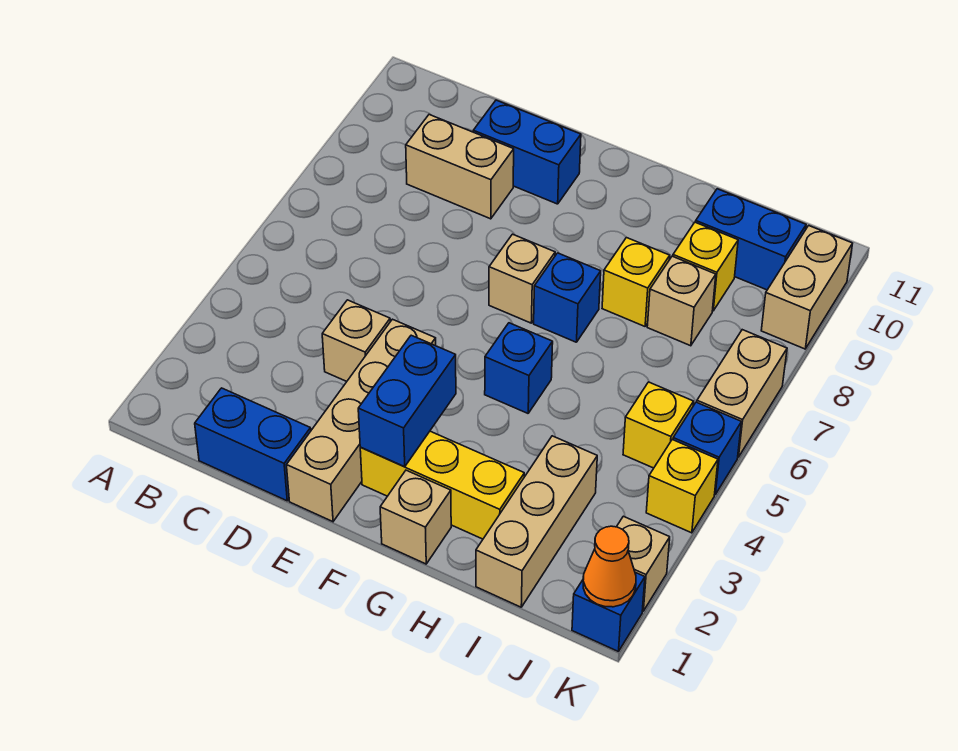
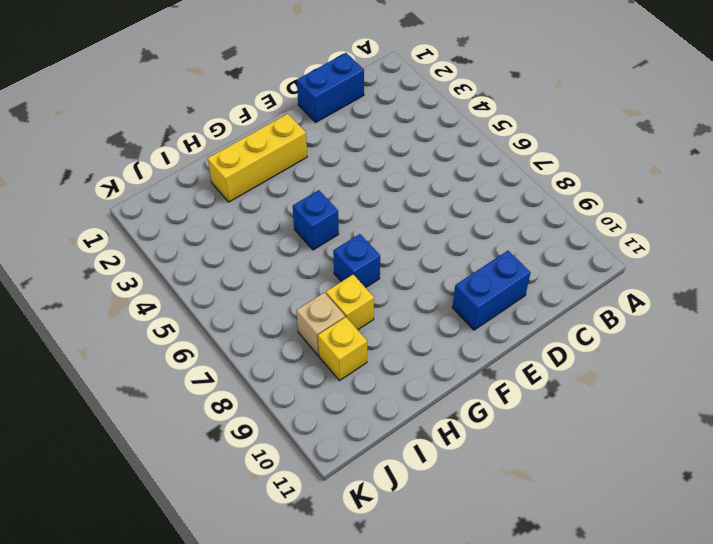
none -> tan 1x2 brick [406,115,514,219]
none -> tan 1x1 brick [322,300,390,381]
none -> tan 1x4 brick [287,319,436,522]

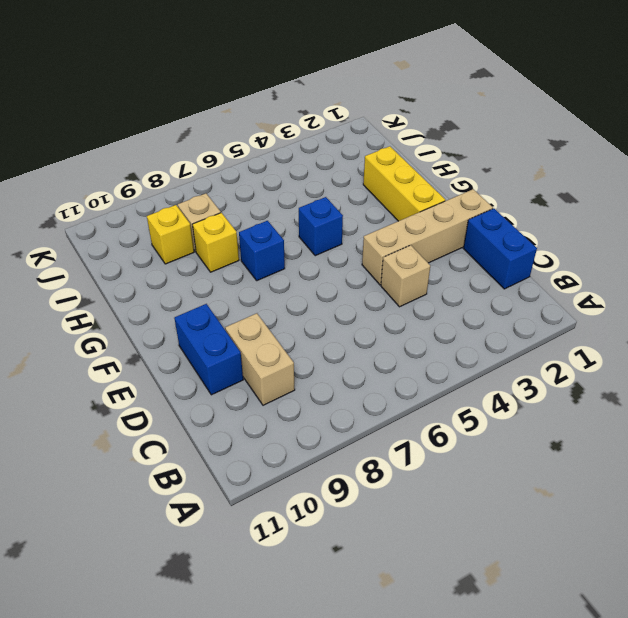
none -> tan 1x1 brick [489,234,555,323]
none -> tan 1x1 brick [380,470,451,564]
none -> tan 1x3 brick [476,436,597,607]

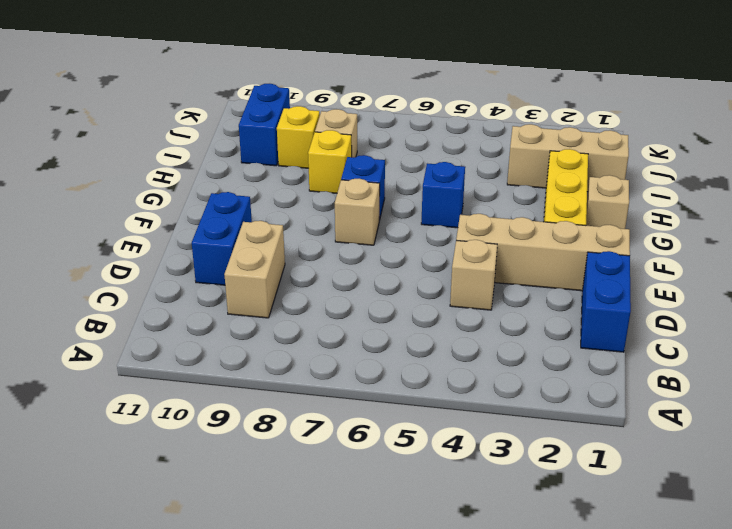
none -> yellow 1x1 brick [623,382,694,468]
none -> blue 1x1 brick [572,572,645,652]
none -> tan 1x1 brick [617,516,670,611]

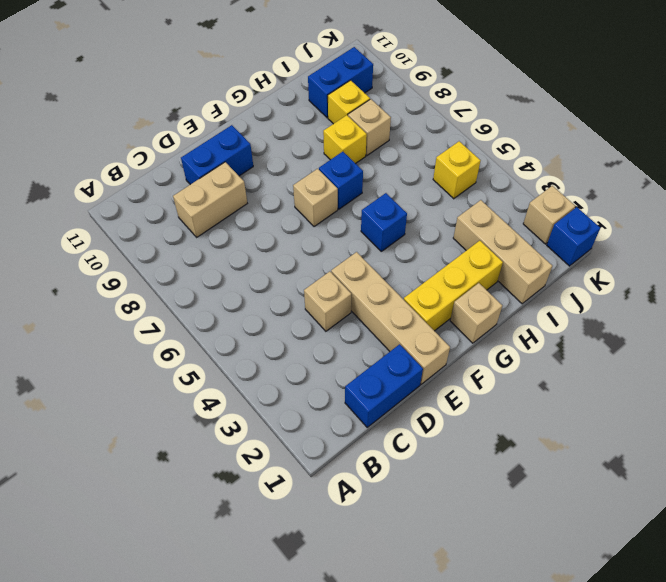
none -> yellow 1x1 brick [646,440,718,533]
none -> blue 1x1 brick [673,402,741,494]
none -> tan 1x2 brick [697,330,787,457]

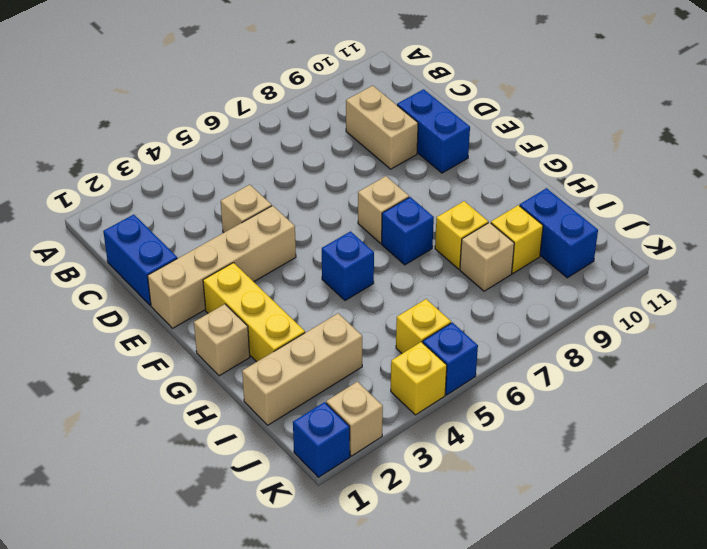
none -> tan 1x2 brick [697,330,787,457]
none -> tan 1x2 brick [761,226,853,349]
none -> blue 1x2 brick [358,335,456,467]

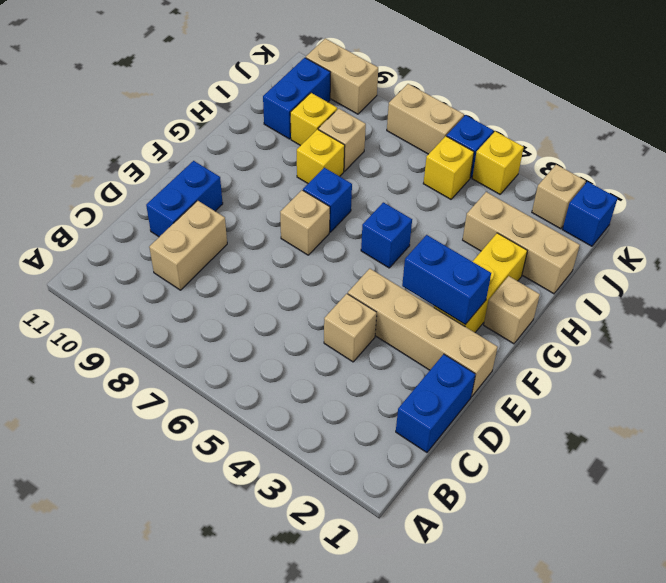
none -> orange 1x1 cone [583,526,636,607]

